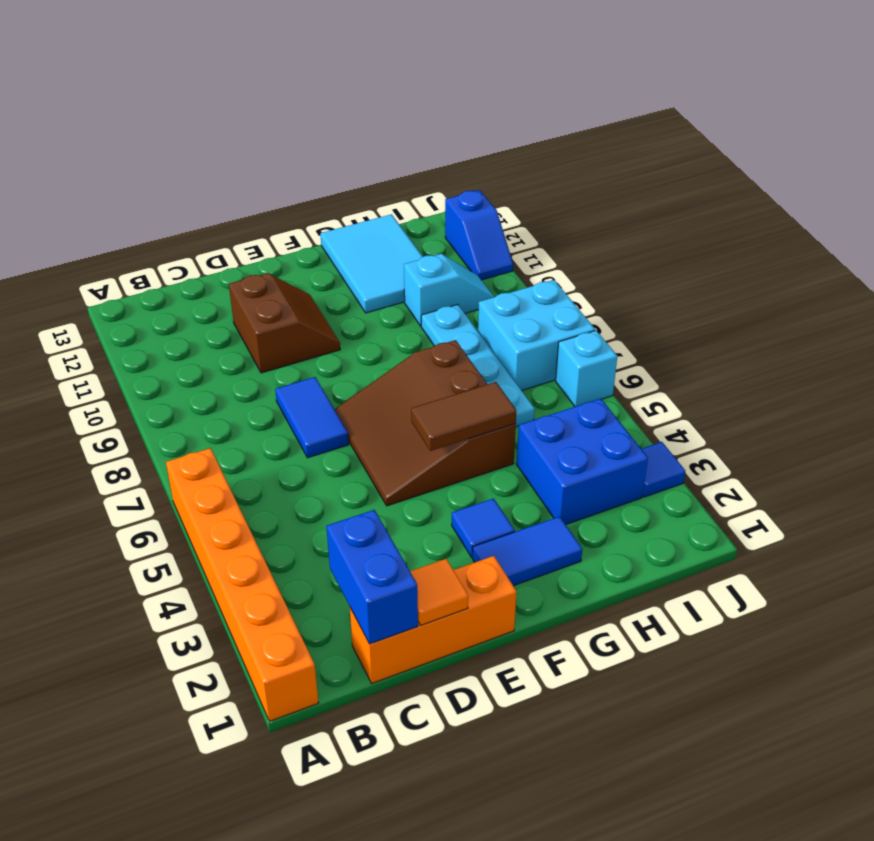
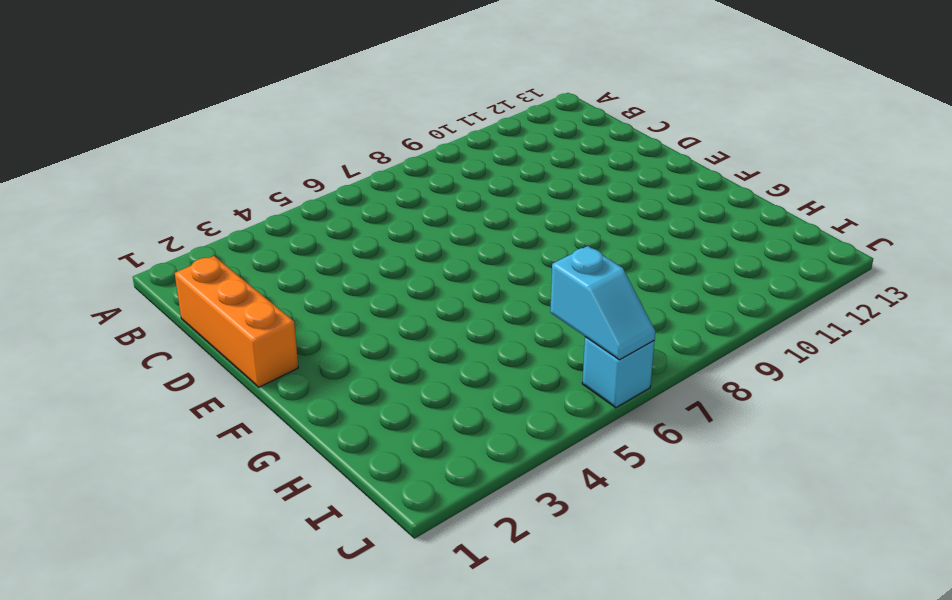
cyan 1x2 slope [550,246,655,360] -> cyan 1x2 slope moved to [404,254,494,326]
none -> orange 1x6 brick [166,448,319,721]
none -> blue 1x2 tile [275,377,349,458]
none -> brown 2x2 slope [229,273,340,373]

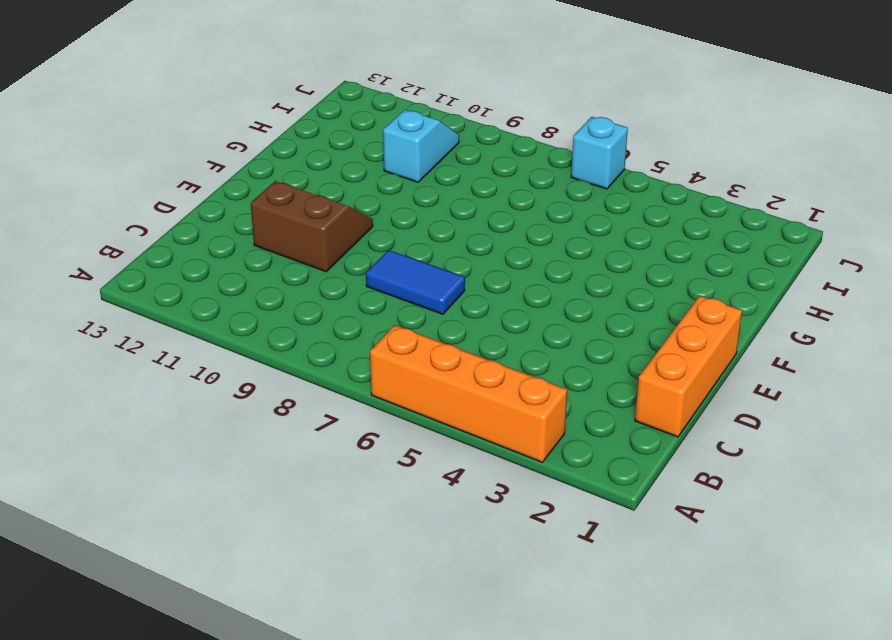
orange 1x4 brick [370,325,567,462] -> orange 1x6 brick [166,448,319,721]
none -> brown 3x3 slope [334,340,516,506]
none -> blue 1x2 tile [473,516,582,586]
none -> blue 1x1 tile [452,499,515,557]

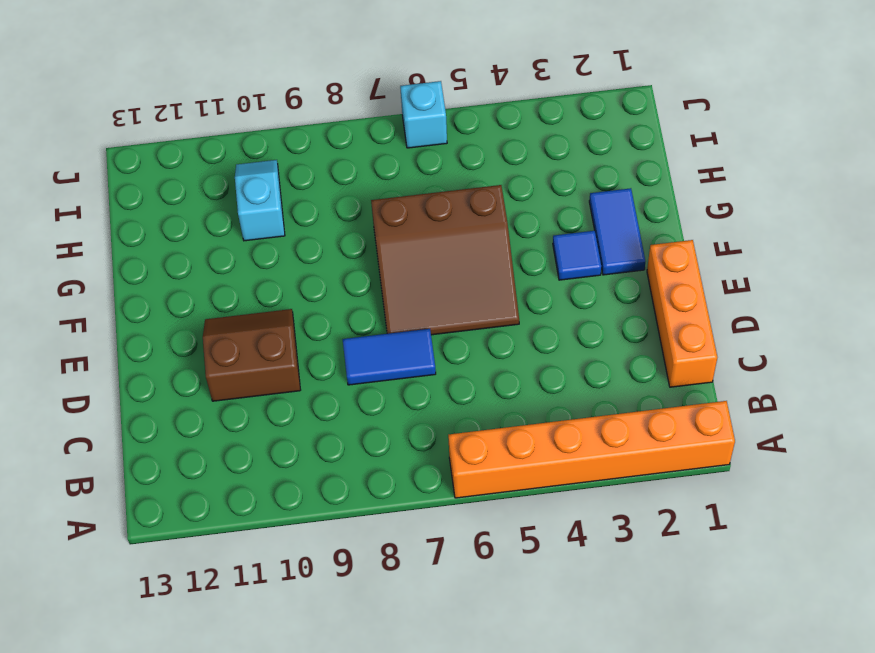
none -> cyan 2x3 tile [320,214,423,313]
none -> blue 2x2 brick [517,399,648,524]
none -> cyan 1x4 plate [421,304,535,427]

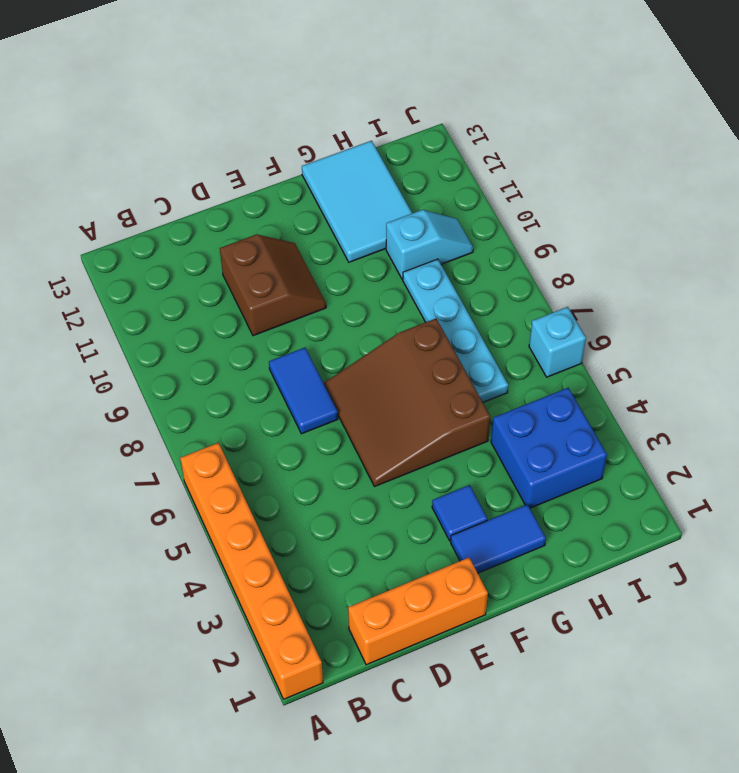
none -> cyan 2x2 brick [478,280,595,391]
none -> blue 1x1 tile [641,442,685,497]
none -> blue 1x2 slope [445,190,513,280]

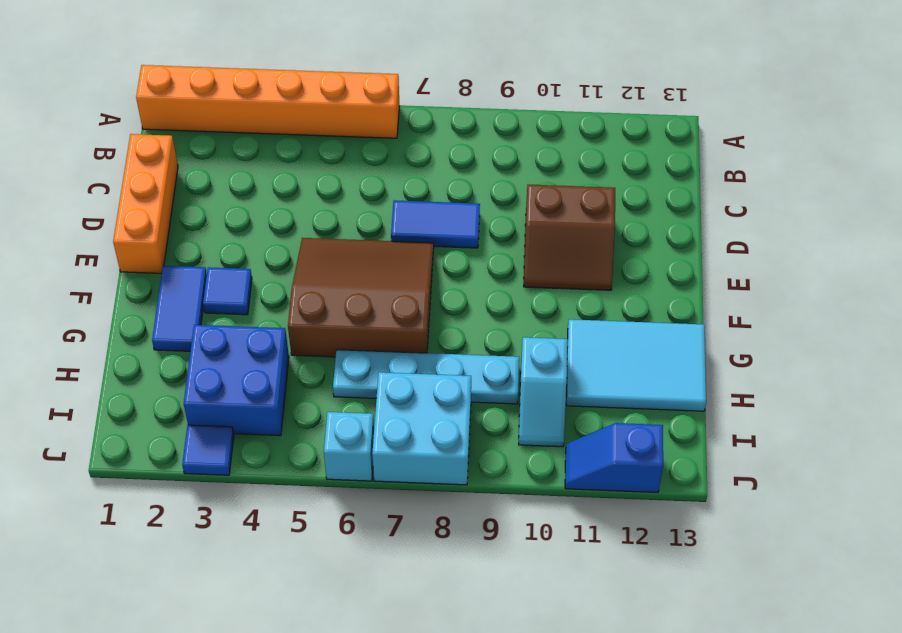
none -> blue 1x2 brick [326,510,418,644]
none -> orange 1x1 tile [410,559,468,625]
none -> brown 1x2 tile [411,382,516,451]

